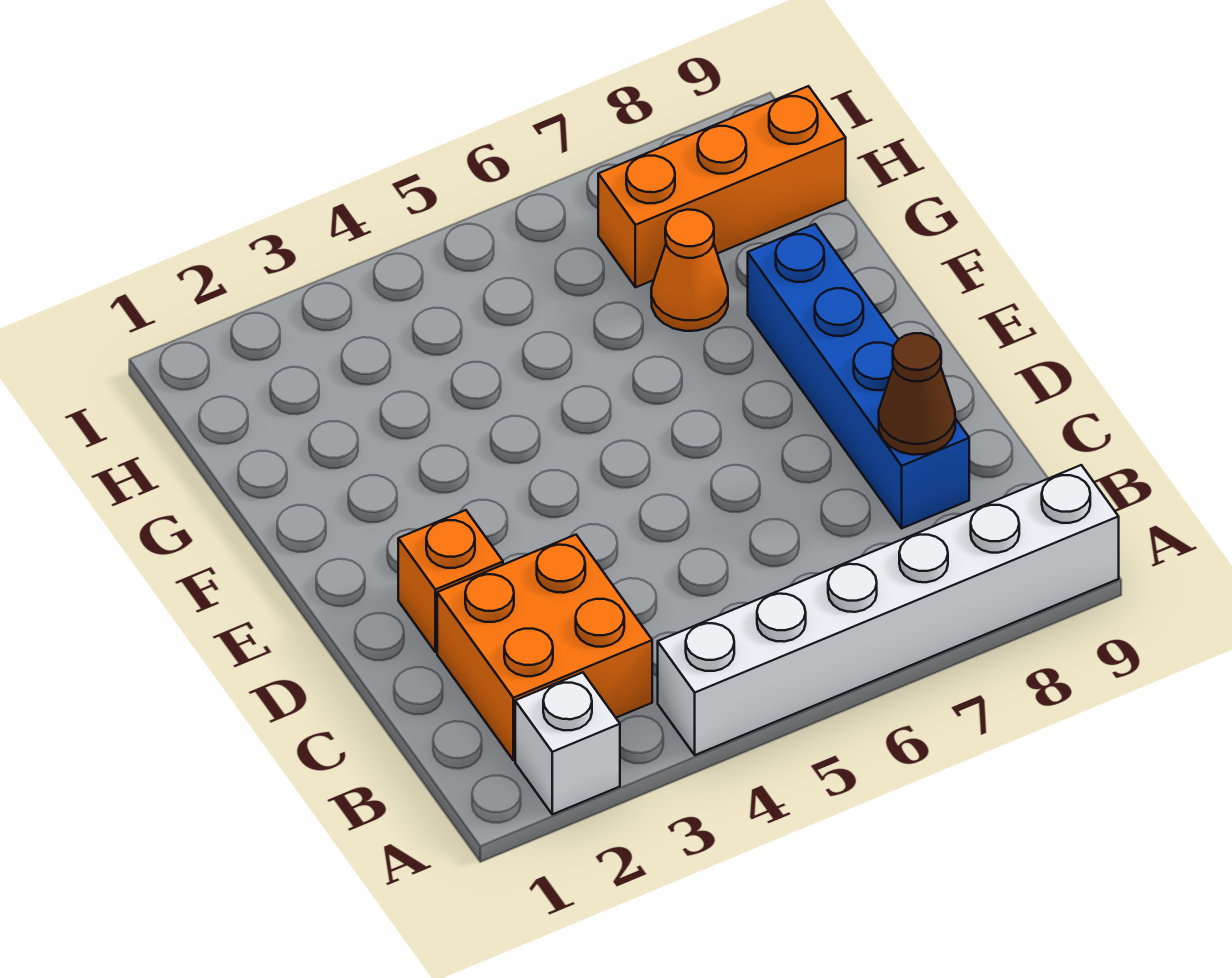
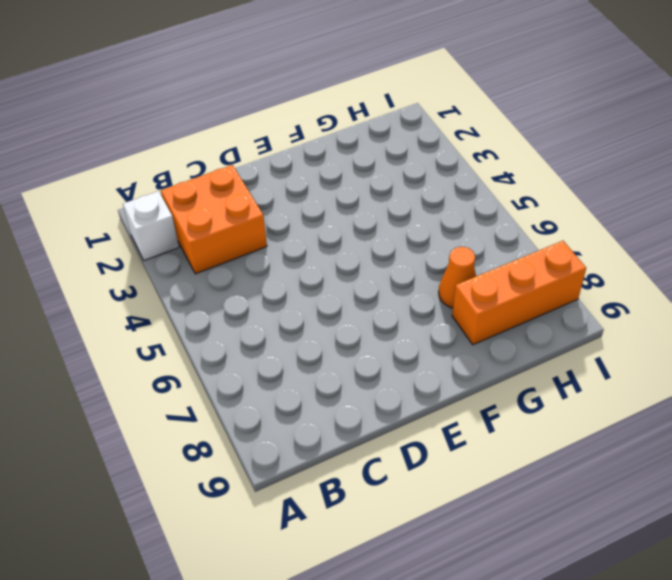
orange 1x3 brick [452,241,586,345] -> orange 1x3 brick turned to [598,86,846,287]
none -> white 1x6 brick [658,465,1119,755]
none -> blue 1x4 brick [748,224,969,528]

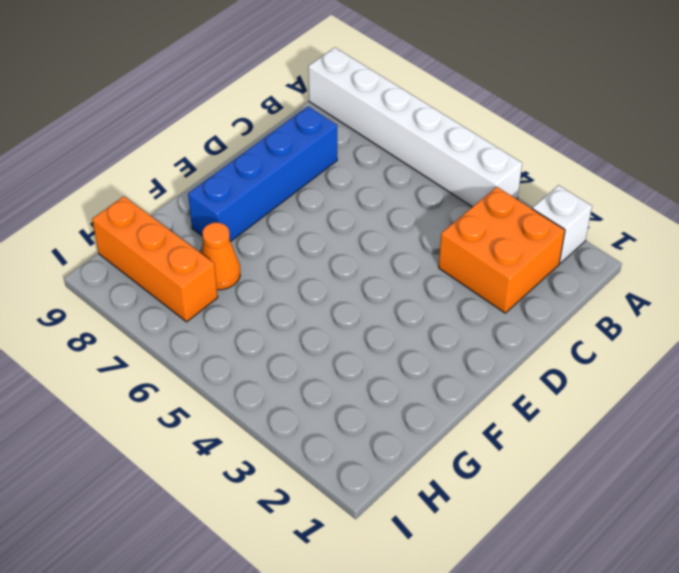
none -> orange 1x1 brick [398,510,503,652]
none -> brown 1x1 cone [879,333,955,455]

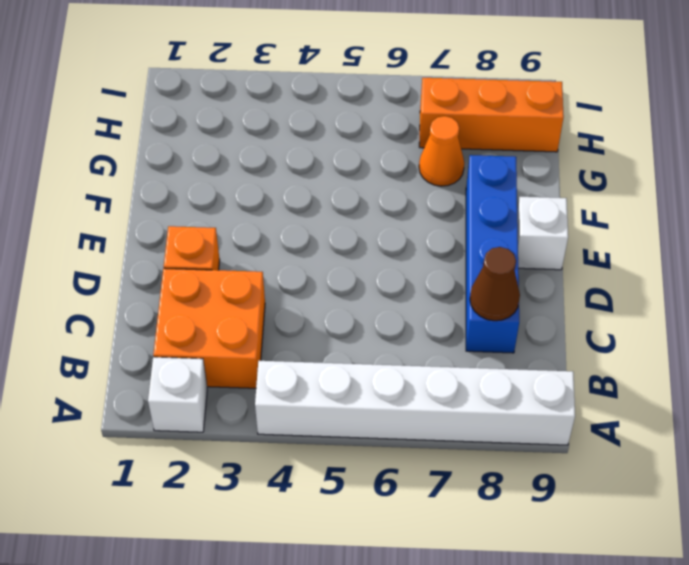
white 1x1 brick [517,197,568,270] -> none

